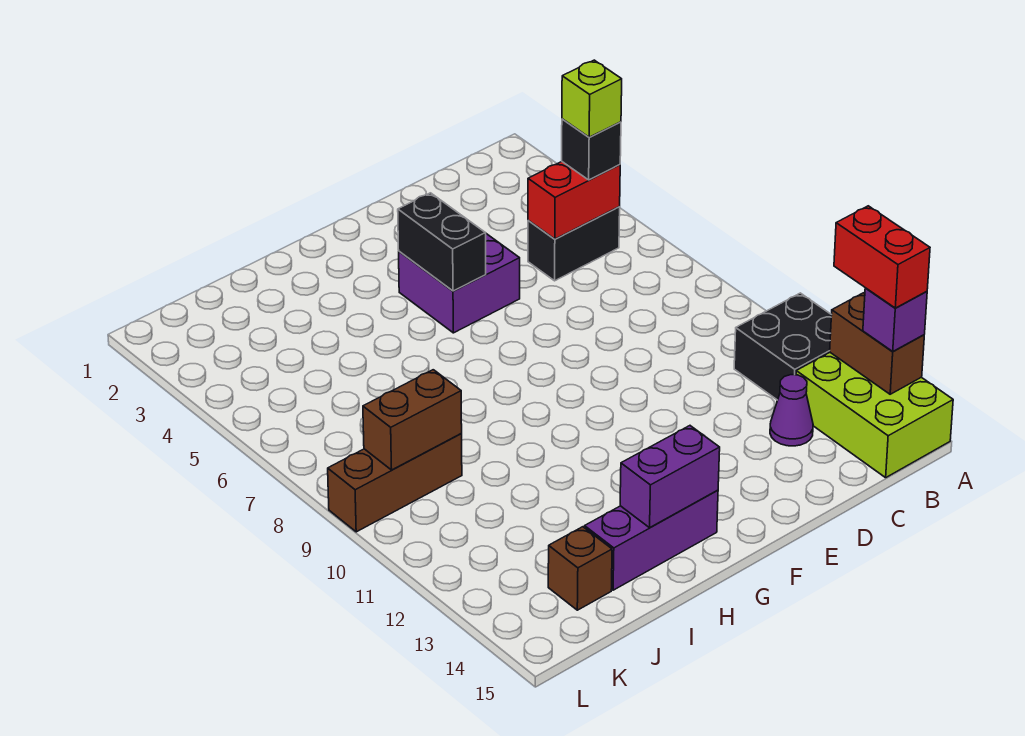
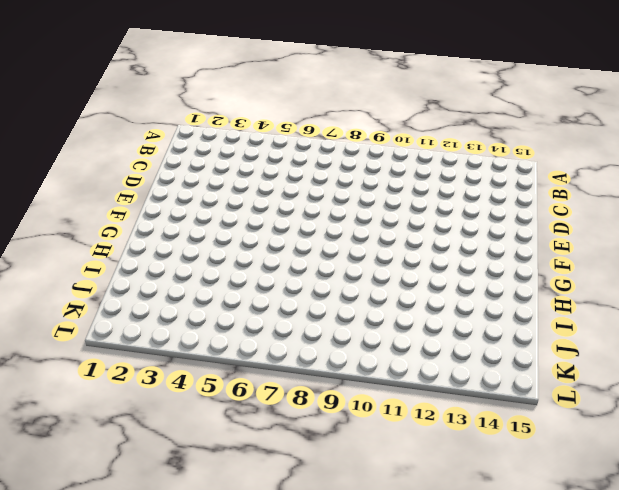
none -> black 2x2 brick [734,293,831,400]
none -> lime 2x3 brick [796,353,953,478]
none -> black 1x2 brick [528,207,620,281]

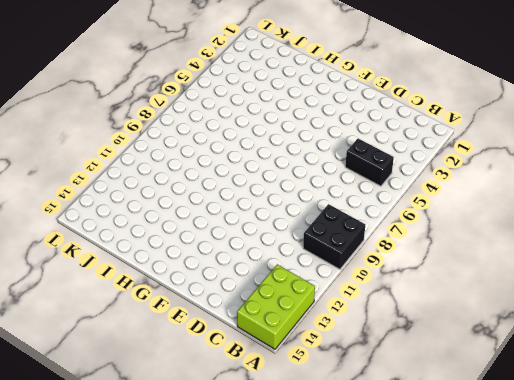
black 2x2 brick [303,204,365,269] -> black 2x2 brick moved to [734,293,831,400]
none -> purple 1x1 cone [770,375,813,446]
none -> purple 2x2 brick [399,233,520,333]
none -> purple 1x3 brick [585,490,718,590]

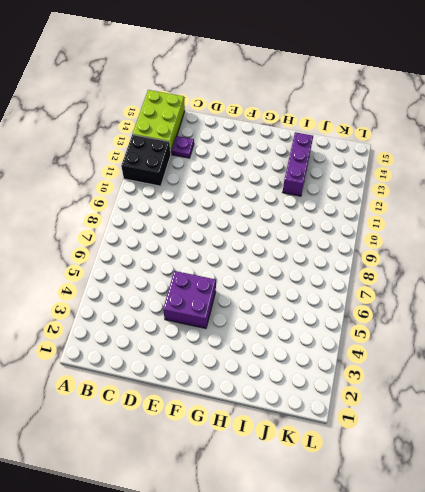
purple 1x1 plate [172,136,194,158] -> purple 1x1 cone [770,375,813,446]
purple 1x3 brick [283,132,313,196] -> purple 1x3 brick turned to [585,490,718,590]
none -> black 1x2 brick [528,207,620,281]
none -> brown 1x3 brick [328,434,462,532]
none -> brown 1x1 brick [548,527,612,610]

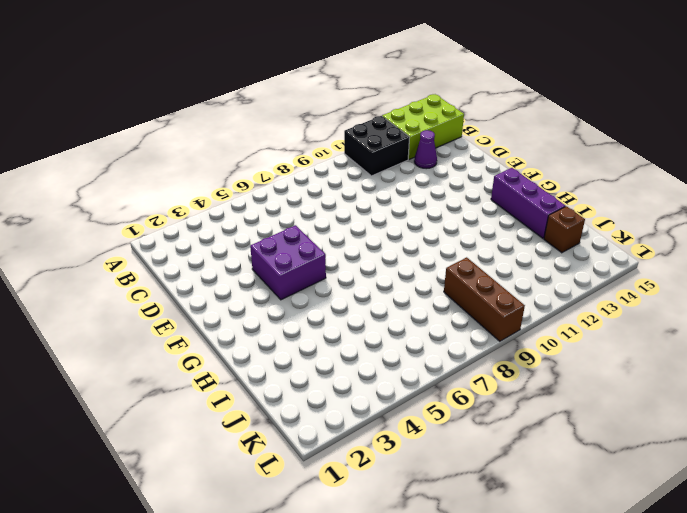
none -> black 1x2 brick [528,207,620,281]
none -> brown 1x2 brick [830,293,924,394]
none -> red 1x2 brick [528,162,620,239]

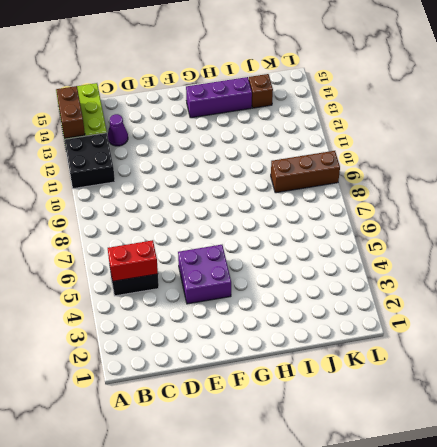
none -> black 1x2 brick [398,193,486,291]
none -> purple 1x2 brick [620,426,720,528]
none -> brown 1x2 brick [363,370,462,470]

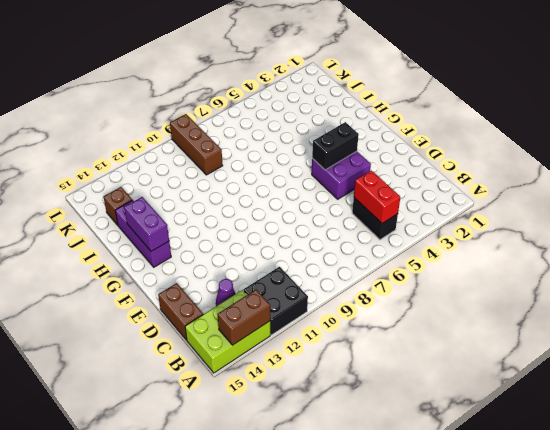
brown 1x2 brick [158,283,203,340] -> brown 1x2 brick moved to [363,370,462,470]
none -> purple 1x1 brick [863,288,927,352]
none -> black 1x1 brick [562,119,621,180]
none -> red 1x2 brick [834,206,930,308]

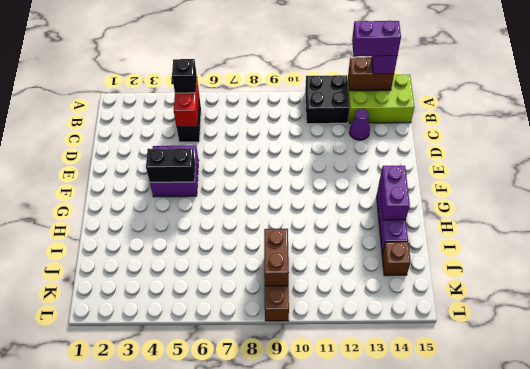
purple 1x2 brick [352,21,401,56] -> red 1x2 brick [834,206,930,308]
none -> lime 1x1 brick [562,60,622,137]

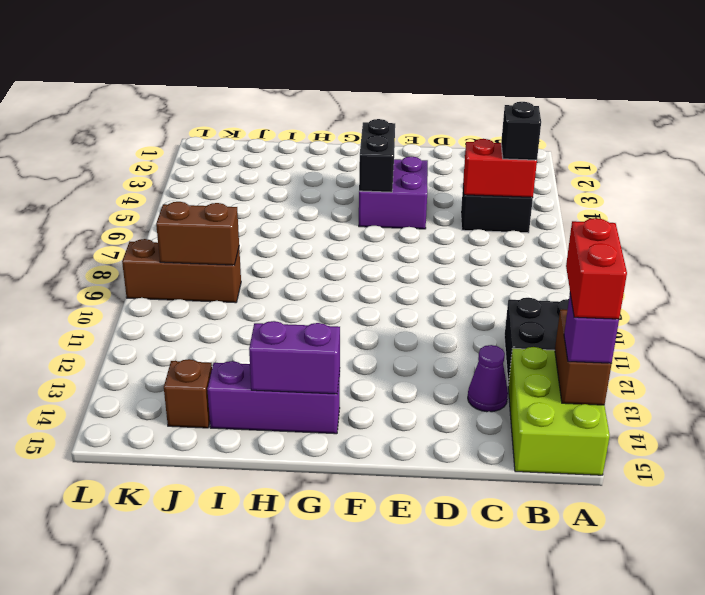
none -> lime 1x1 brick [562,60,622,137]

